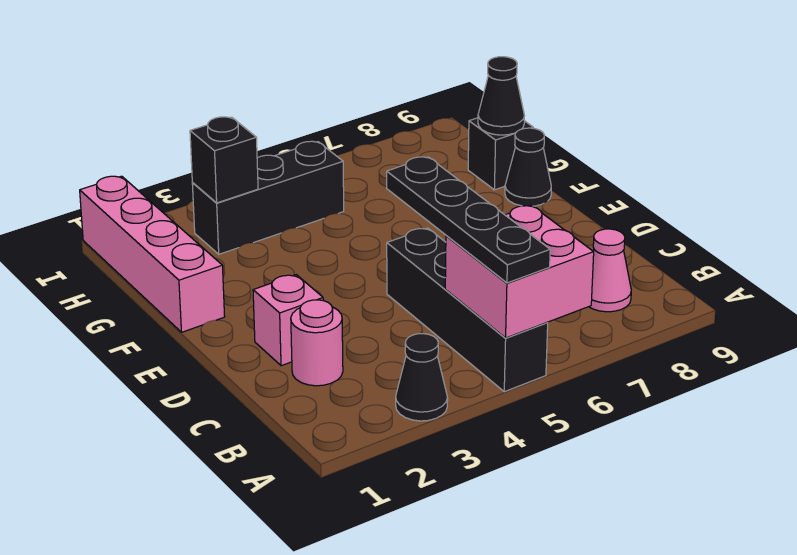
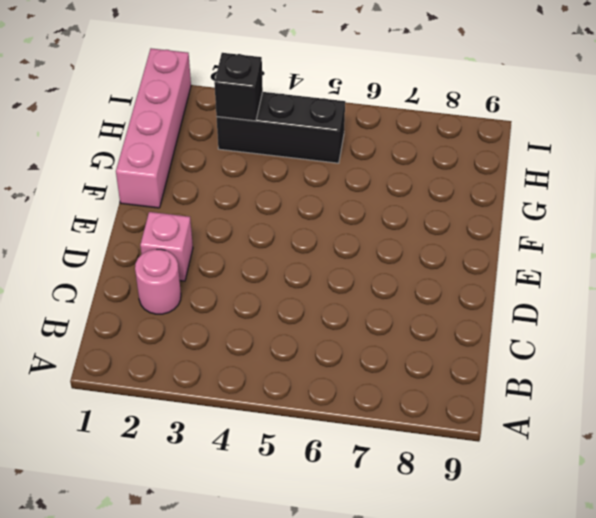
none -> black 1x1 cone [396,334,448,421]
none -> black 1x4 brick [387,228,548,392]
none -> pink 1x1 cone [589,229,631,312]

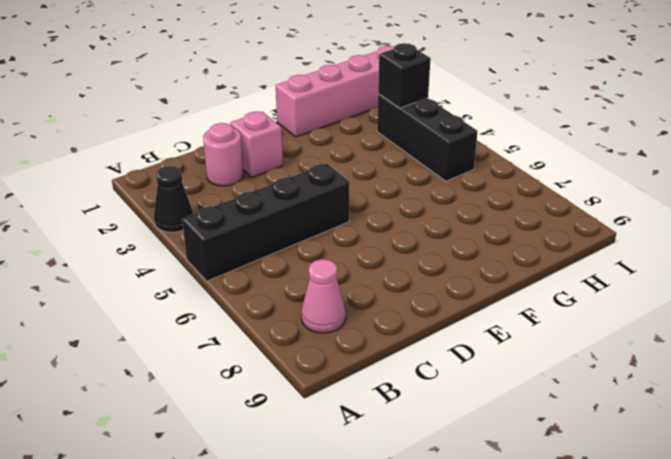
none -> black 1x1 cone [505,128,551,206]
none -> black 1x1 brick [468,118,533,190]
none -> pink 2x2 brick [445,205,594,338]

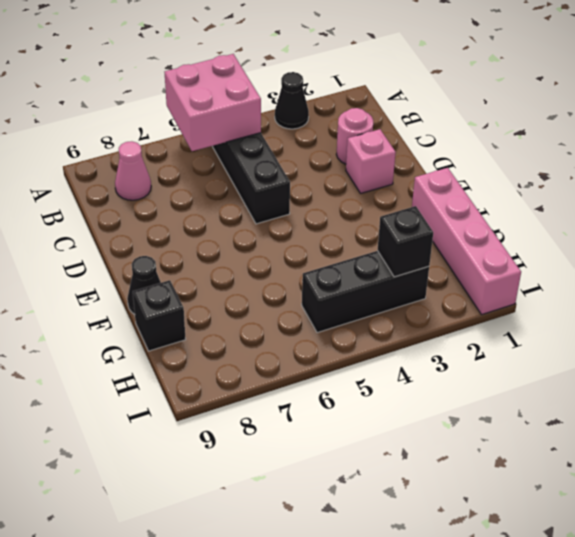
none -> black 1x1 cone [478,57,524,135]
none -> black 1x4 plate [387,157,550,283]

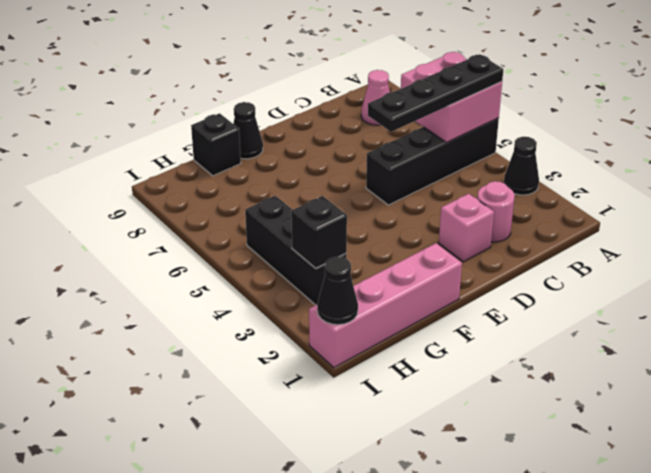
black 1x1 cone [317,257,358,325] -> black 1x1 cone moved to [478,57,524,135]

